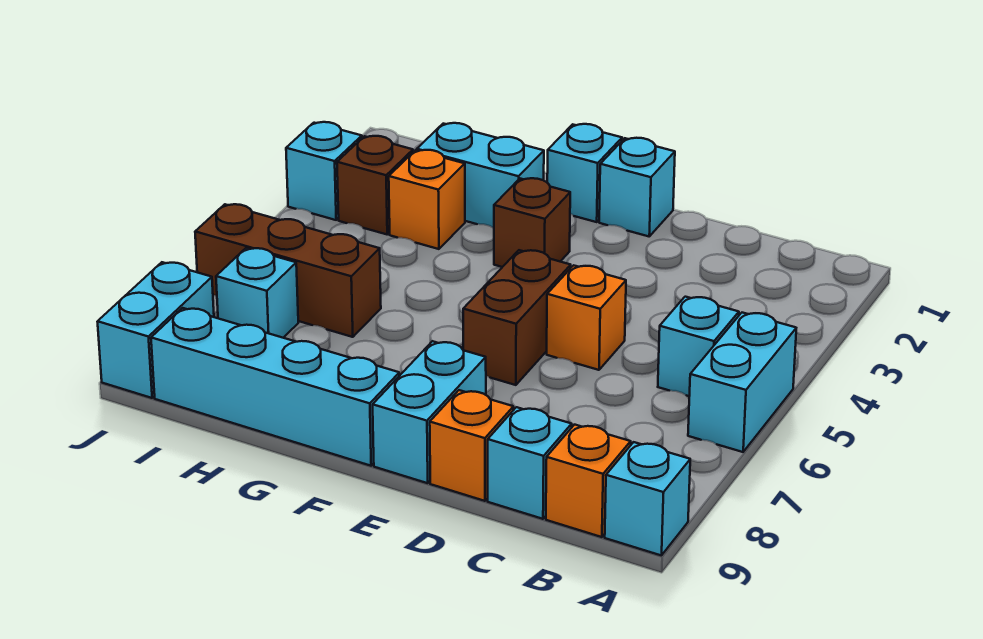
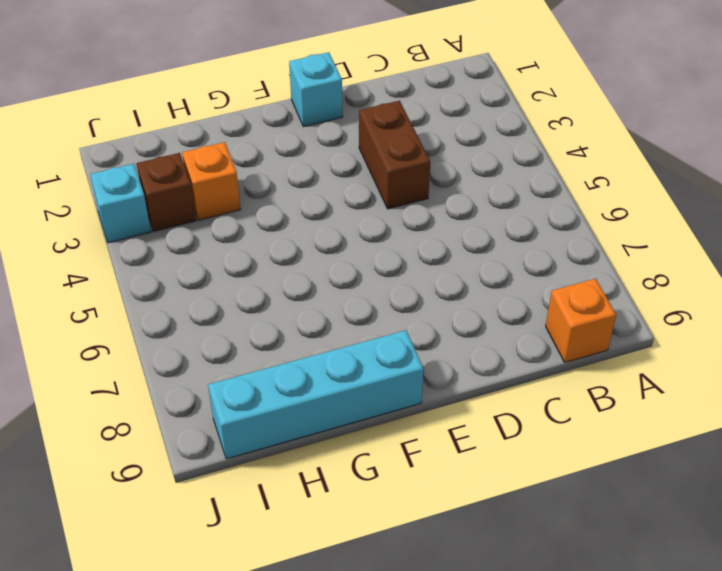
brown 1x2 brick [359,101,430,209] -> brown 1x2 brick moved to [463,250,571,385]
none -> cyan 1x2 brick [688,313,796,452]
none -> cyan 1x1 brick [605,442,690,556]
none -> cyan 1x1 brick [658,297,739,396]

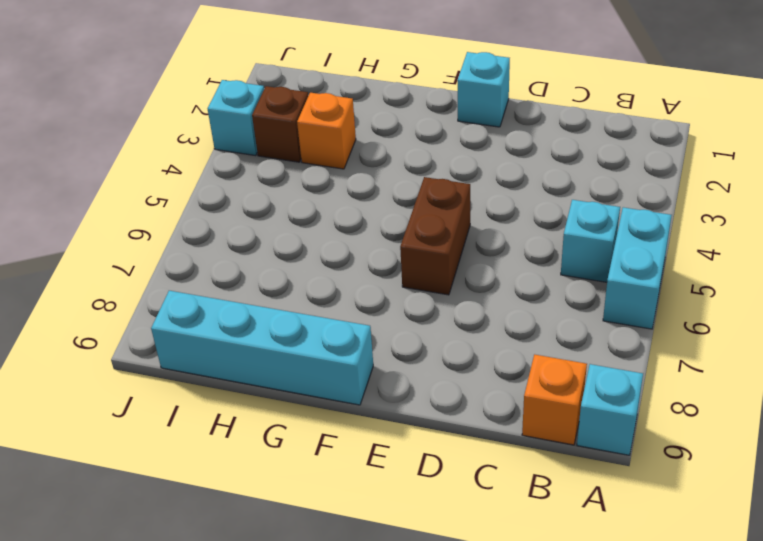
none -> cyan 1x1 brick [488,407,572,519]
none -> orange 1x1 brick [547,265,626,370]
none -> orange 1x1 brick [430,390,513,501]

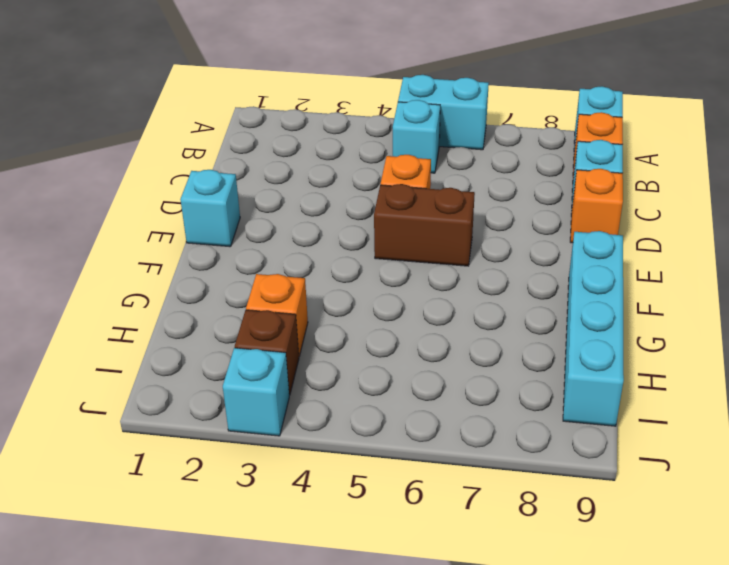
none -> cyan 1x2 brick [373,341,486,483]
none -> cyan 1x1 brick [547,124,622,222]
none -> brown 1x1 brick [494,178,570,267]

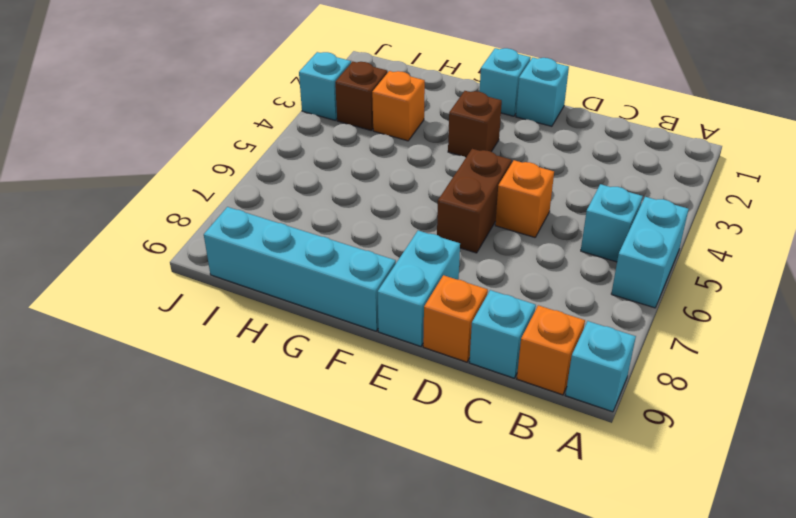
none -> cyan 1x2 brick [417,123,544,228]
none -> brown 1x3 brick [195,204,381,337]
none -> cyan 1x1 brick [216,248,298,338]

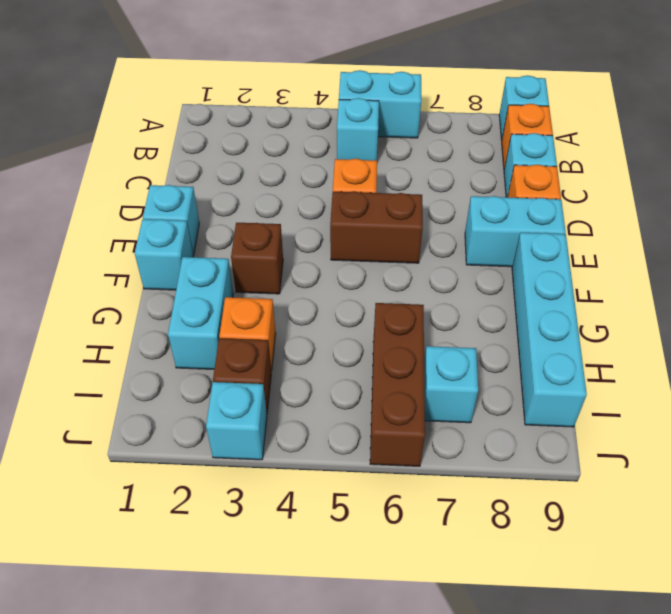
none -> cyan 1x2 brick [97,262,214,398]

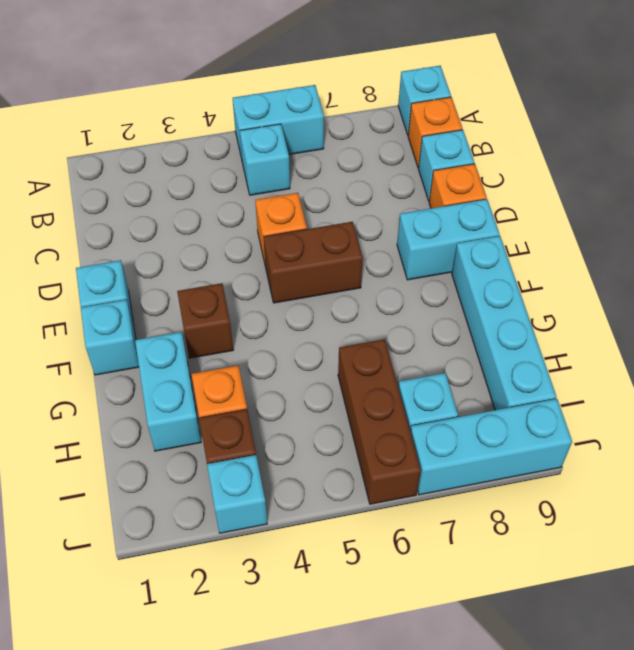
cyan 1x3 brick [410,399,572,495] -> cyan 1x2 brick [97,262,214,398]

